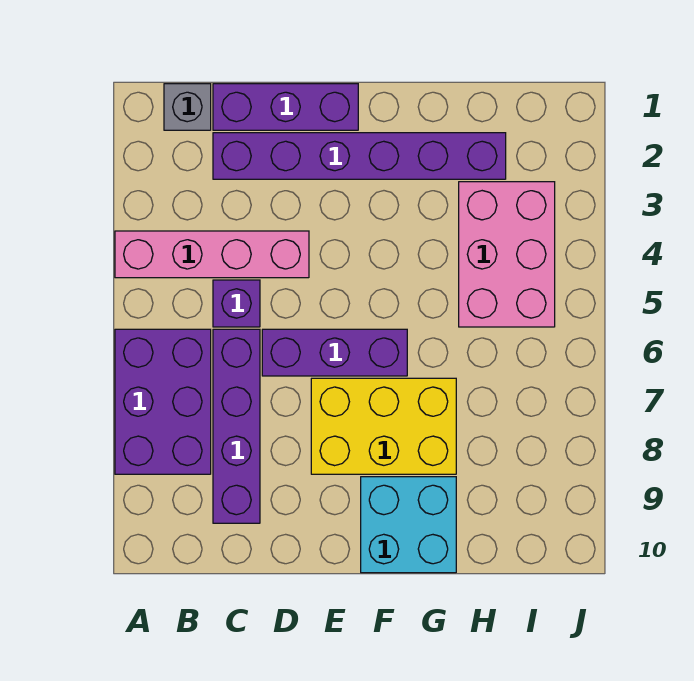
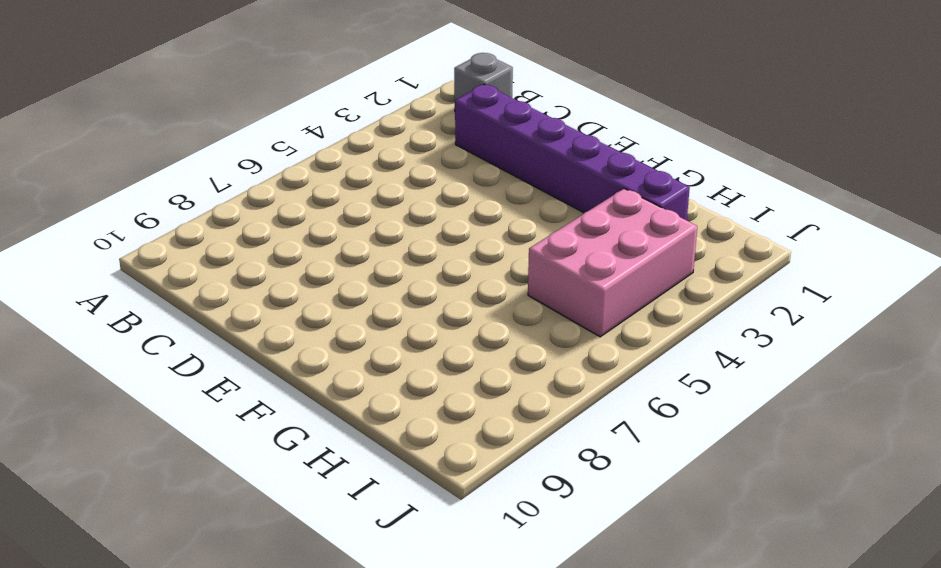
none -> pink 1x4 brick [115,231,309,278]
none -> purple 2x3 brick [115,329,211,474]

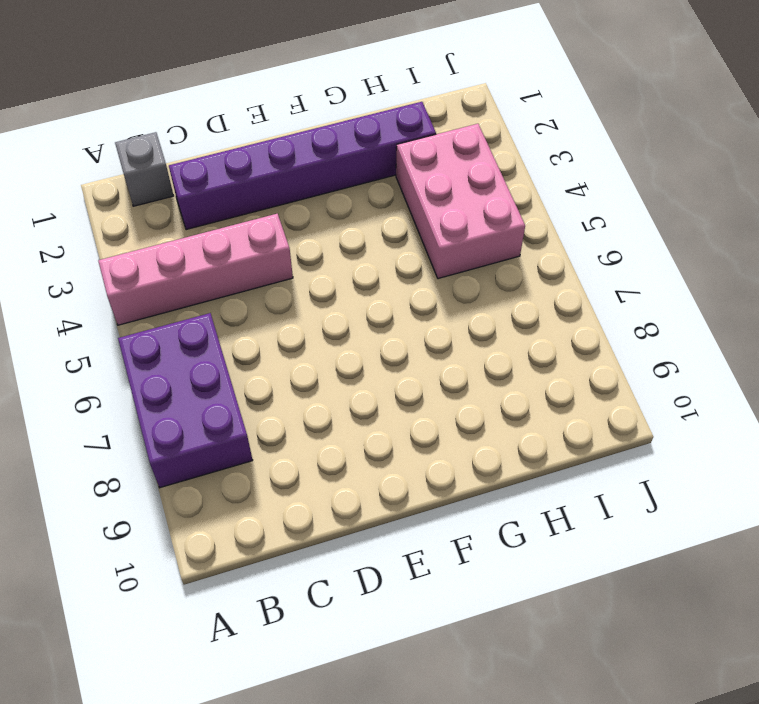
none -> purple 1x3 brick [213,84,358,130]
none -> purple 1x1 brick [213,280,260,327]

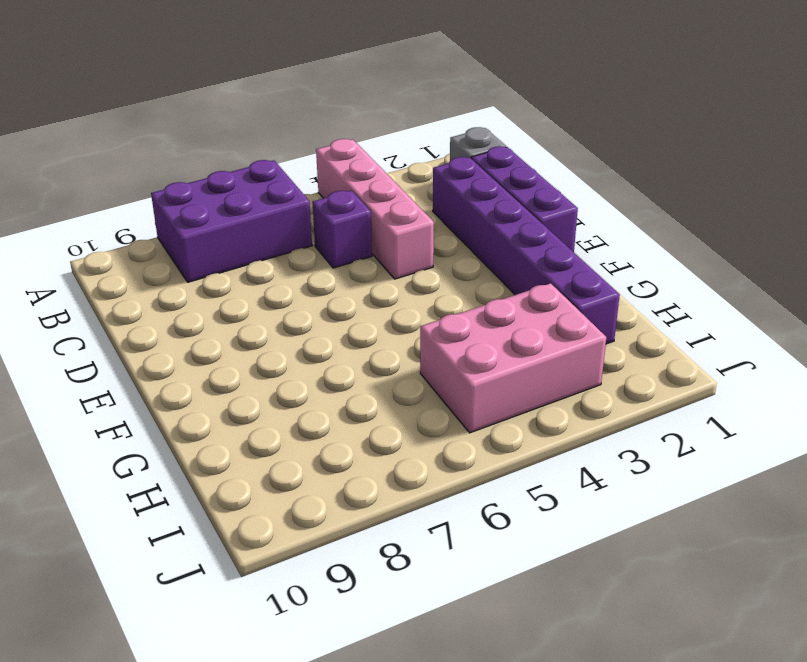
none -> purple 1x4 brick [213,329,260,523]
none -> purple 1x3 brick [262,329,407,376]

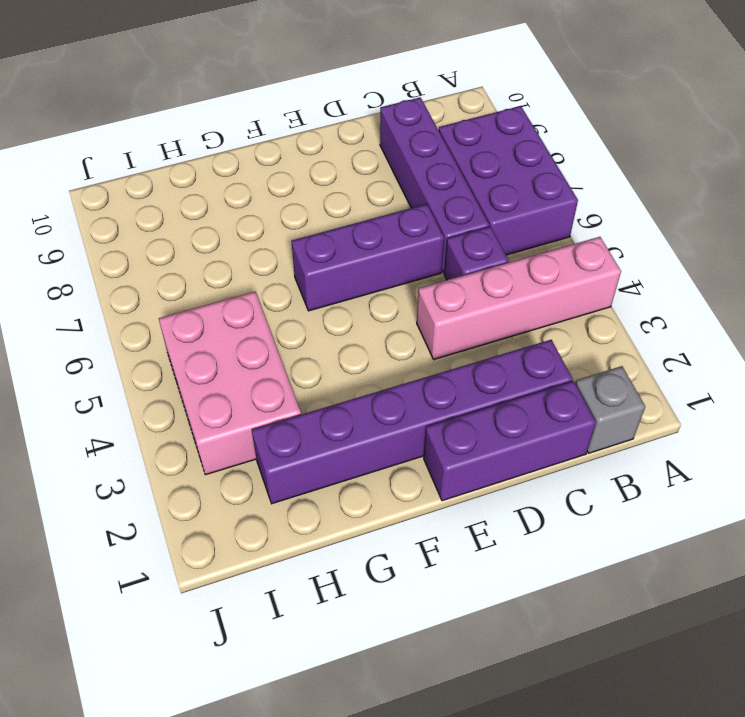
none -> yellow 2x3 brick [311,378,456,474]
none -> cyan 2x2 brick [361,477,456,573]

